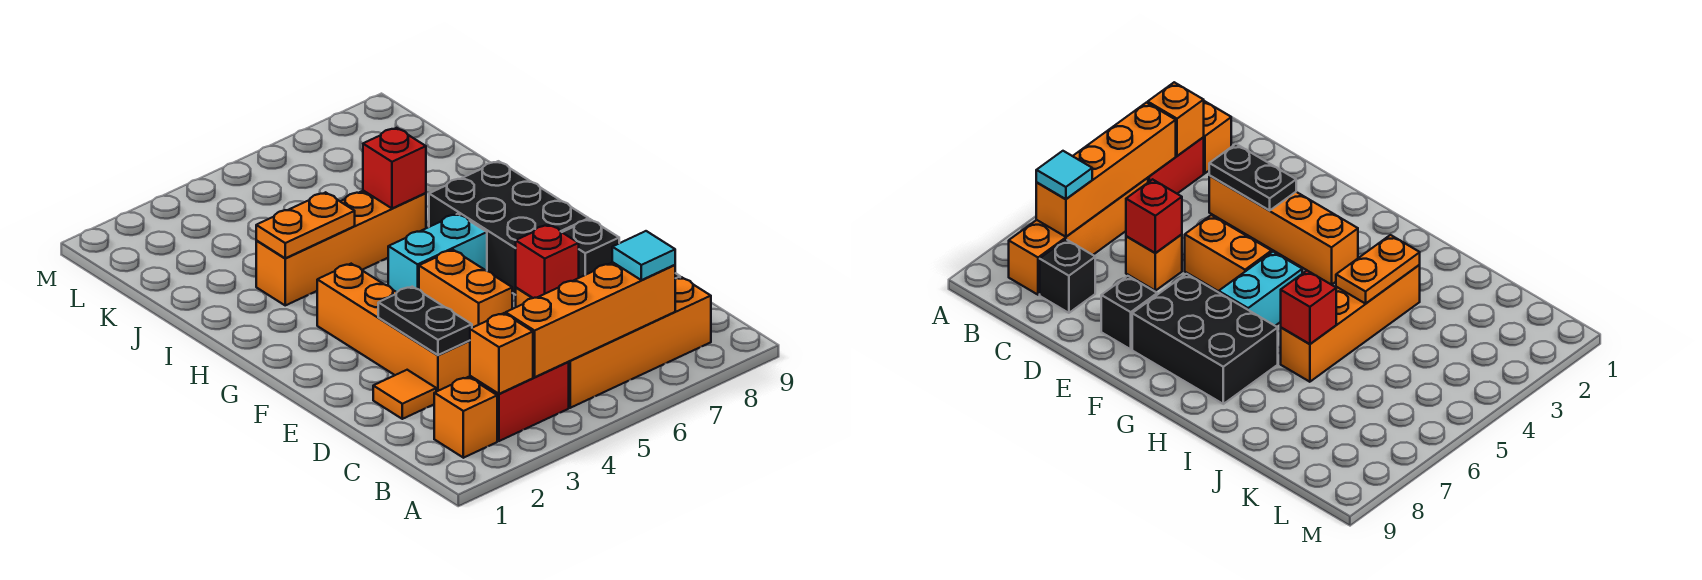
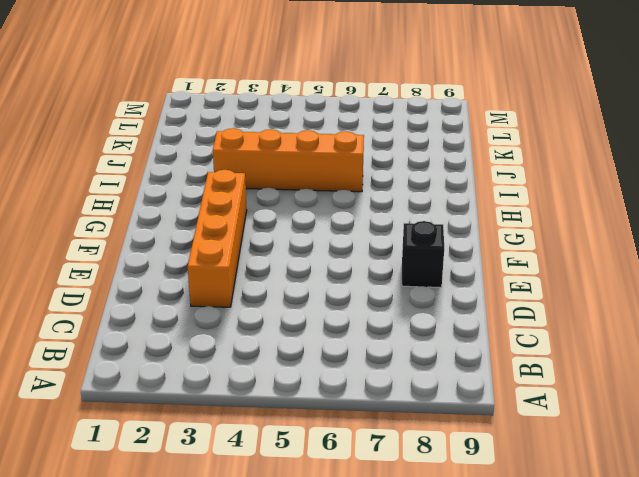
none -> orange 1x1 brick [434,377,497,458]
none -> red 1x2 brick [470,362,569,441]
none -> orange 1x4 brick [569,277,711,408]

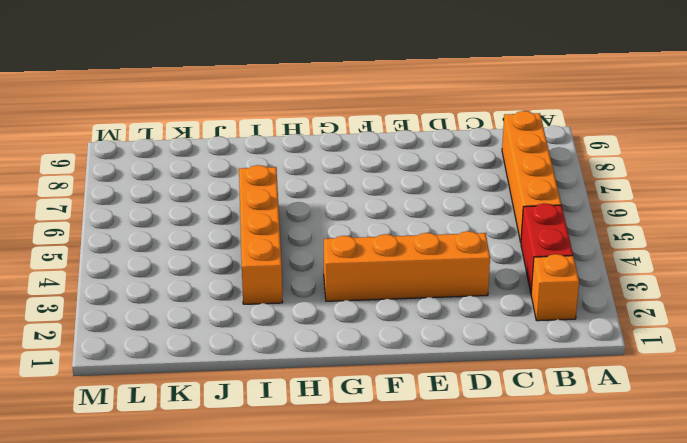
none -> black 1x1 brick [1040,240,1095,313]
none -> orange 1x1 tile [373,370,436,419]
none -> orange 1x1 brick [1126,234,1182,291]

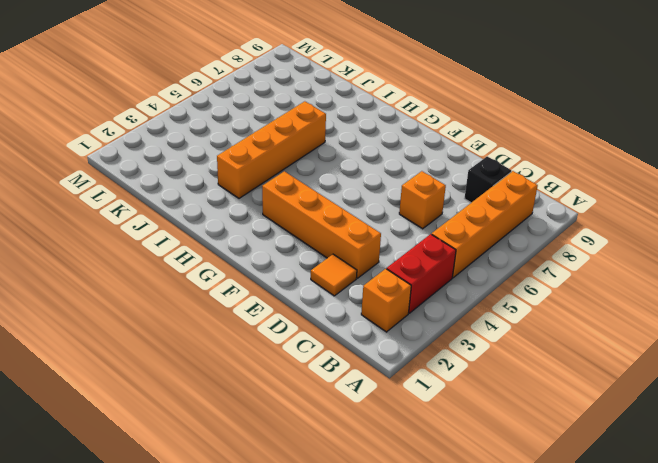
none -> orange 1x2 brick [419,250,512,328]
none -> black 1x1 brick [562,219,619,278]
none -> black 2x3 brick [429,161,589,295]

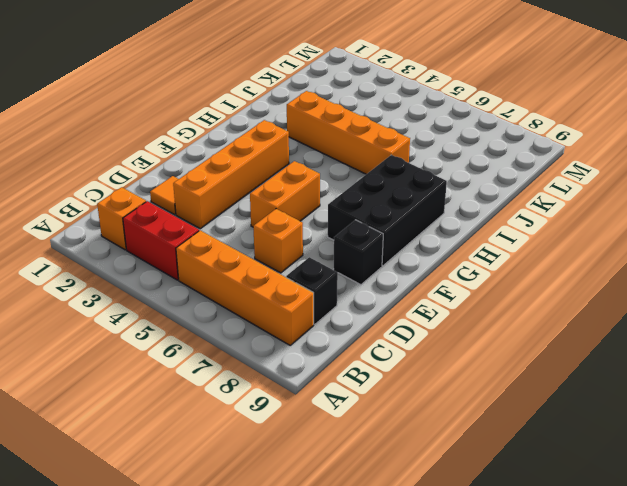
none -> cyan 1x2 brick [388,214,487,292]
none -> orange 1x1 brick [470,313,533,394]
none -> orange 1x4 brick [506,262,676,377]

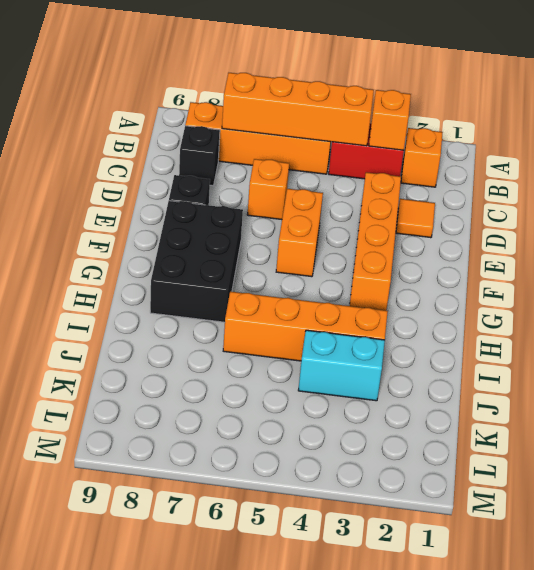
cyan 1x2 brick [298,330,385,401] -> cyan 1x2 brick moved to [388,214,487,292]
none -> black 1x2 plate [378,287,472,355]
none -> red 1x1 brick [516,225,579,298]
none -> orange 1x2 plate [256,192,355,258]

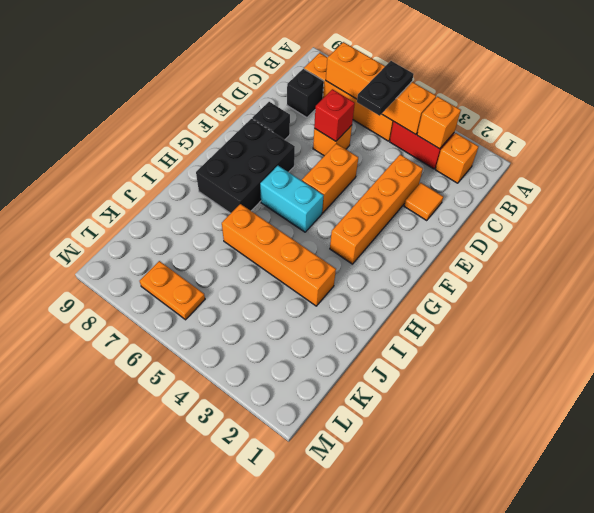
black 1x2 plate [357,61,414,116] -> black 1x2 plate moved to [378,287,472,355]
orange 1x2 plate [140,261,205,320] -> orange 1x2 plate moved to [256,192,355,258]
none -> red 1x1 brick [363,128,426,208]
none -> cyan 1x1 tile [612,231,675,280]

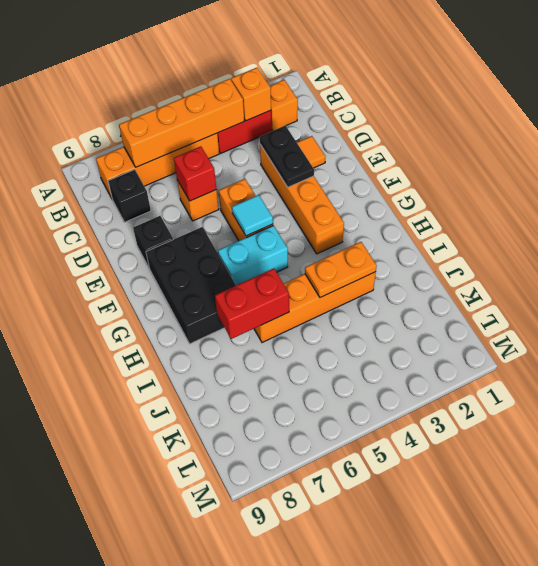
cyan 1x1 tile [232,195,273,236] -> cyan 1x1 tile moved to [612,231,675,280]
red 1x2 brick [215,268,289,339] -> red 1x1 brick [363,128,426,208]

